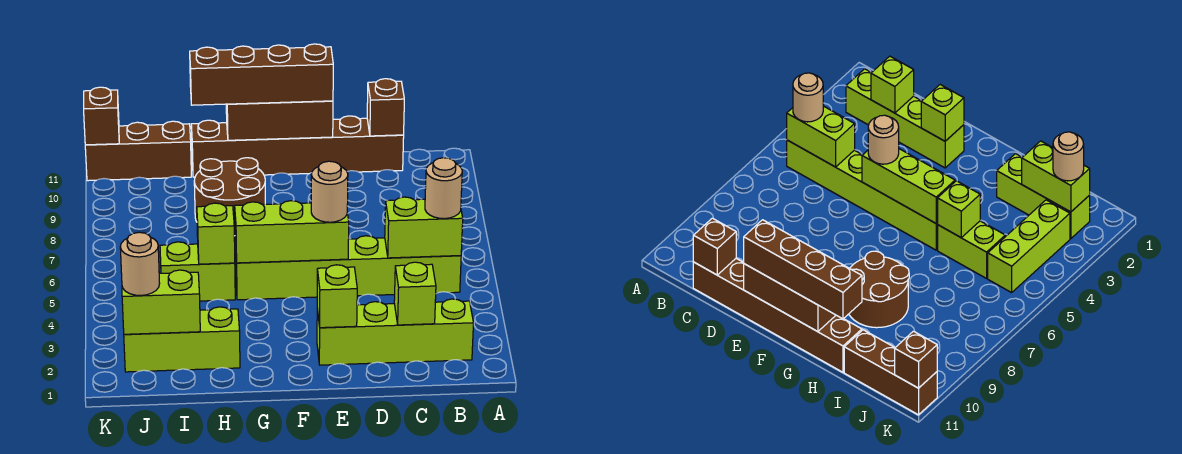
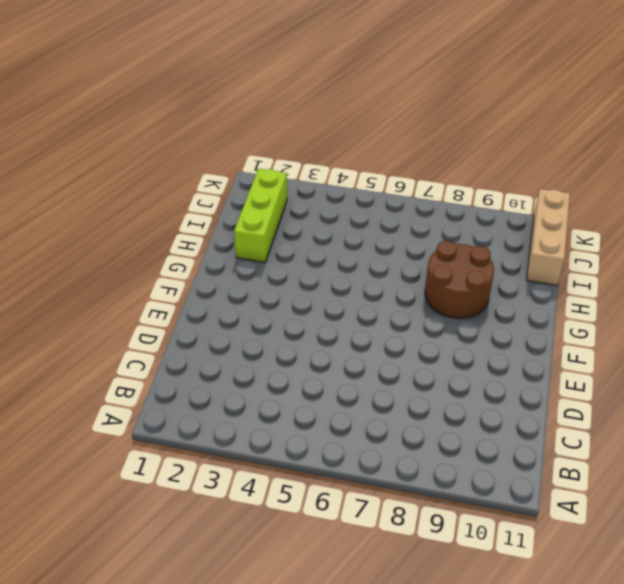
tan 1x3 brick [527,189,570,285] -> brown 1x3 brick [85,121,191,181]
none -> lime 1x4 brick [317,299,474,365]
none -> lime 1x6 brick [235,236,461,300]
none -> brown 1x6 brick [191,116,404,177]

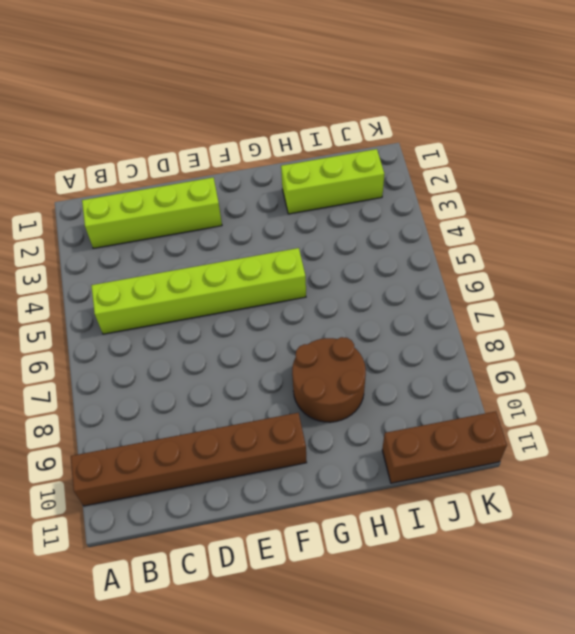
brown 1x6 brick [71,413,307,506] -> brown 1x6 brick moved to [191,116,404,177]
none -> lime 1x2 brick [160,242,235,301]
none -> lime 1x3 brick [988,200,1070,293]
none -> lime 1x2 brick [385,197,463,258]

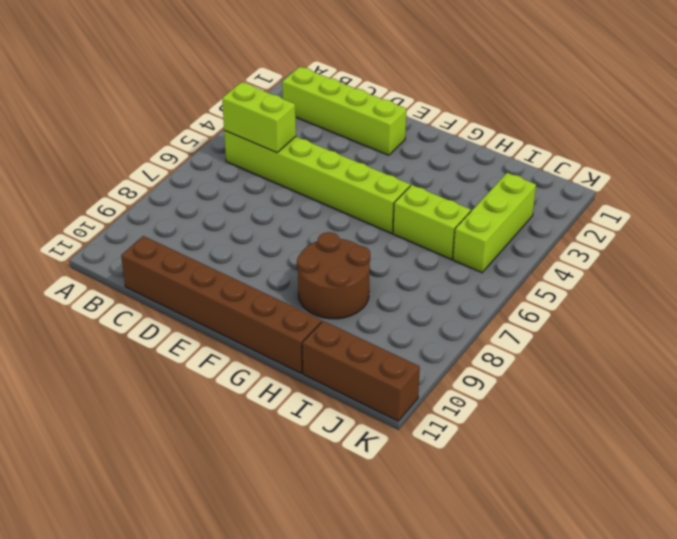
none -> lime 1x3 brick [124,307,240,372]
none -> lime 1x1 brick [394,262,436,325]
none -> brown 1x1 brick [367,79,404,136]

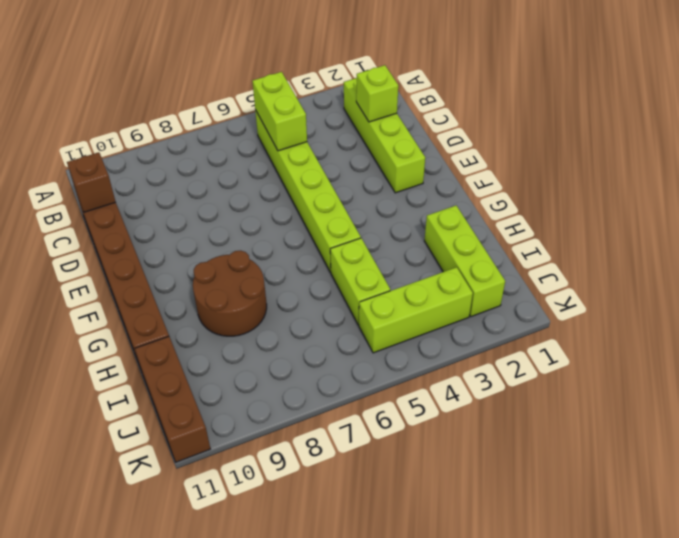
none -> lime 1x1 brick [317,265,357,328]
none -> lime 1x3 brick [235,201,349,263]
none -> brown 1x3 brick [226,101,333,140]

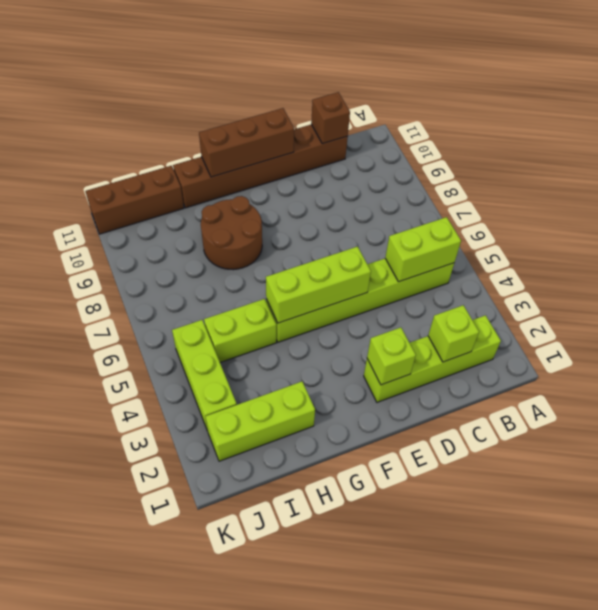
none -> lime 1x1 brick [197,203,235,264]
none -> lime 1x2 brick [122,270,200,334]
none -> brown 1x1 brick [84,87,119,145]

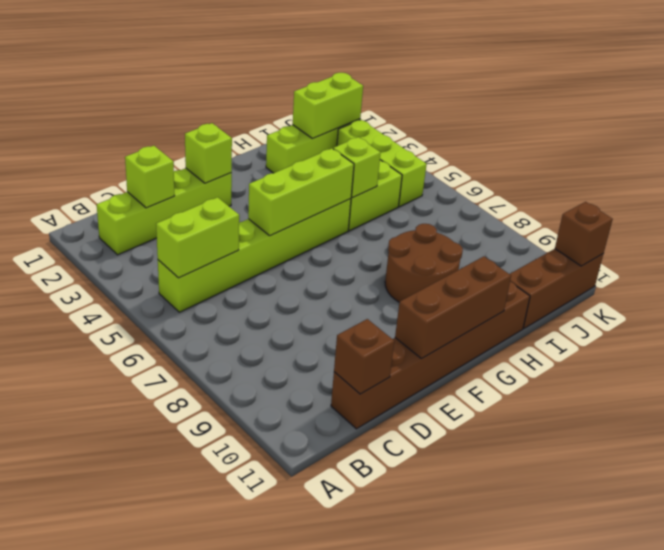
none -> tan 1x1 round brick [425,158,462,219]
none -> tan 1x1 round brick [311,161,348,222]
none -> brown 1x4 brick [190,44,333,105]

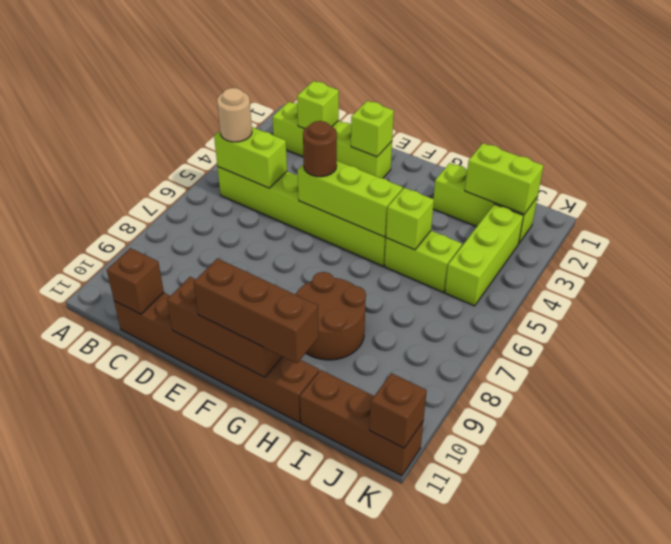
brown 1x1 round brick [303,121,337,177] -> tan 1x1 round brick [311,161,348,222]
brown 1x3 brick [194,258,318,363] -> brown 1x4 brick [190,44,333,105]
none -> tan 1x1 round brick [120,232,160,295]

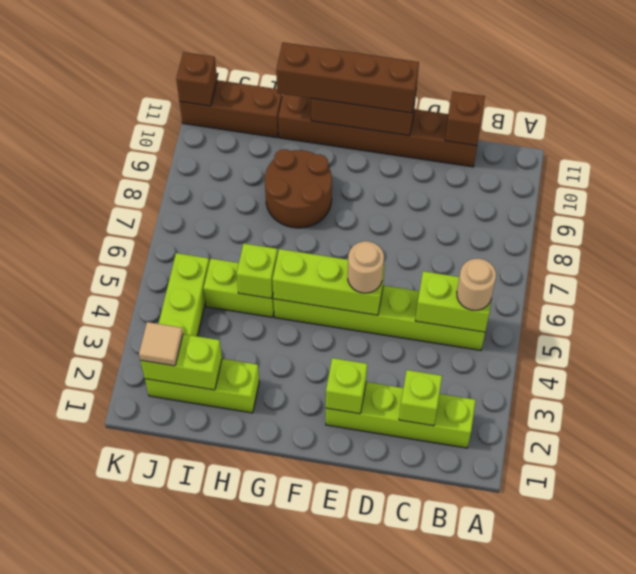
tan 1x1 tile [139,322,183,366] -> tan 1x1 round brick [120,232,160,295]

